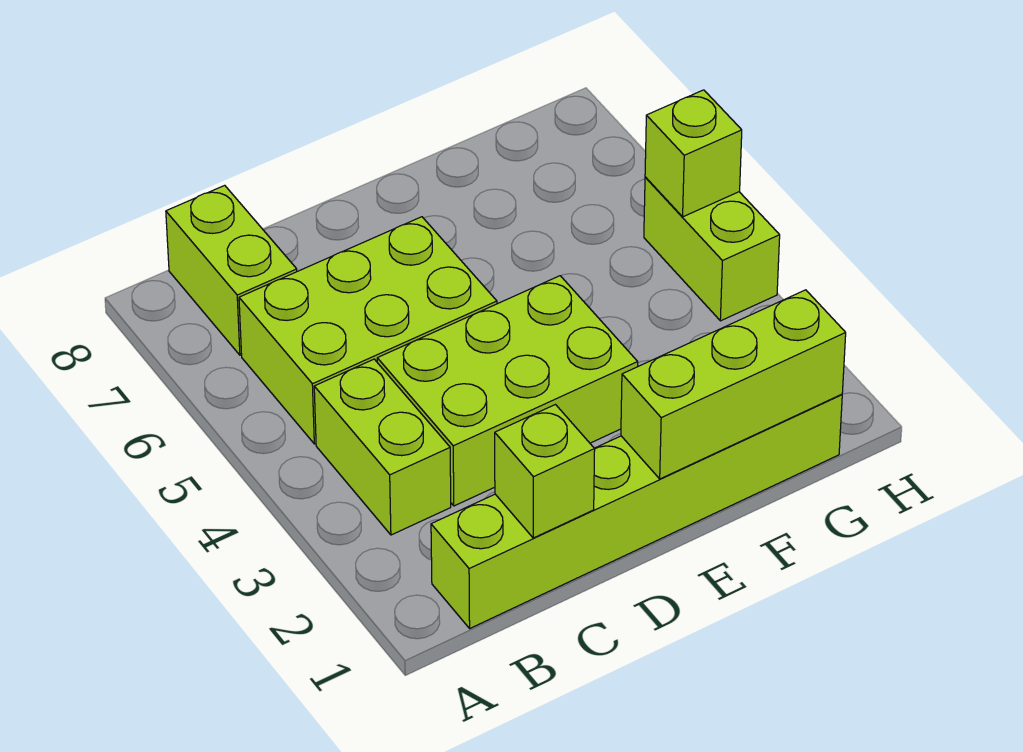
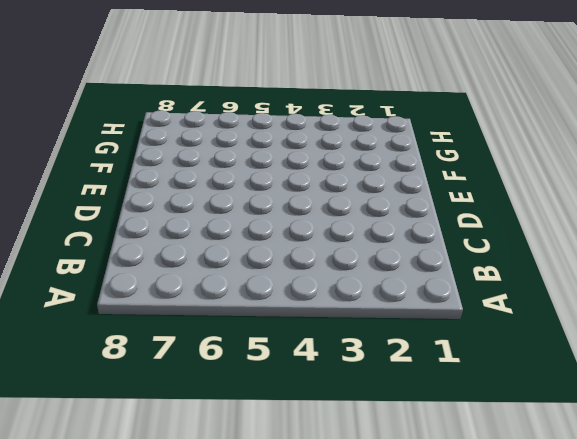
none -> lime 1x6 brick [431,394,842,628]
none -> lime 1x2 brick [314,359,451,535]

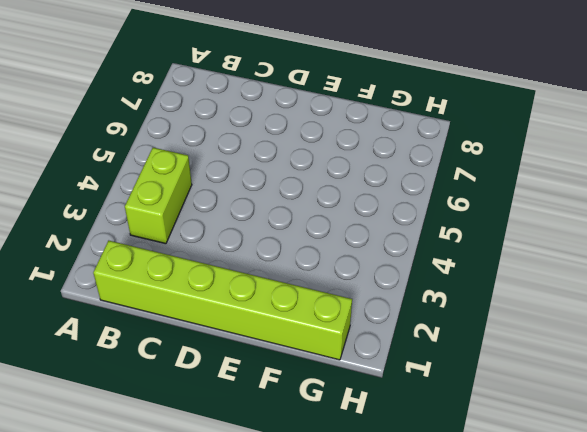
none -> lime 2x3 brick [239,217,497,444]
none -> lime 1x2 brick [166,185,297,355]

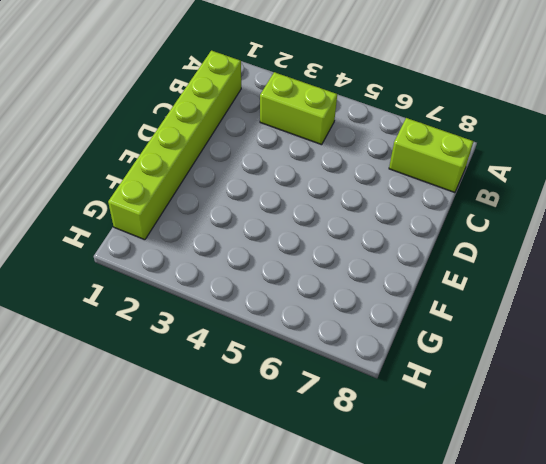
none -> lime 2x3 brick [239,217,497,444]
none -> lime 2x3 brick [377,276,638,506]

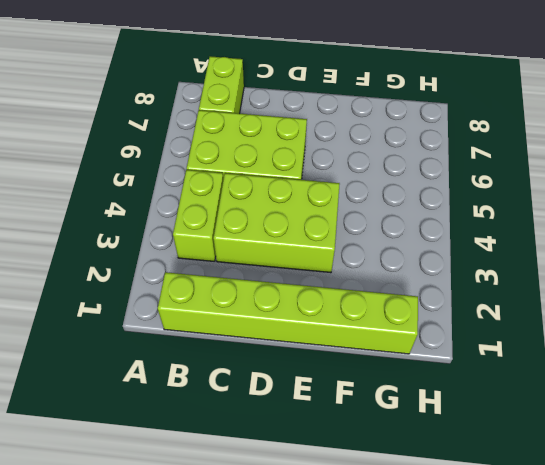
none -> lime 1x2 brick [644,177,780,321]
none -> lime 1x1 brick [495,405,595,538]

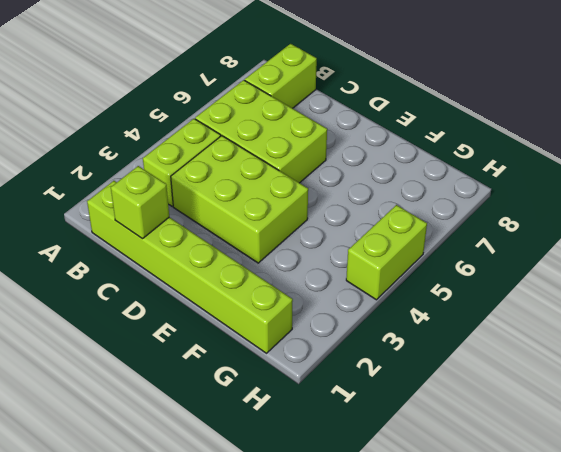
none -> lime 1x3 brick [621,290,846,479]
none -> lime 1x1 brick [645,90,742,217]

